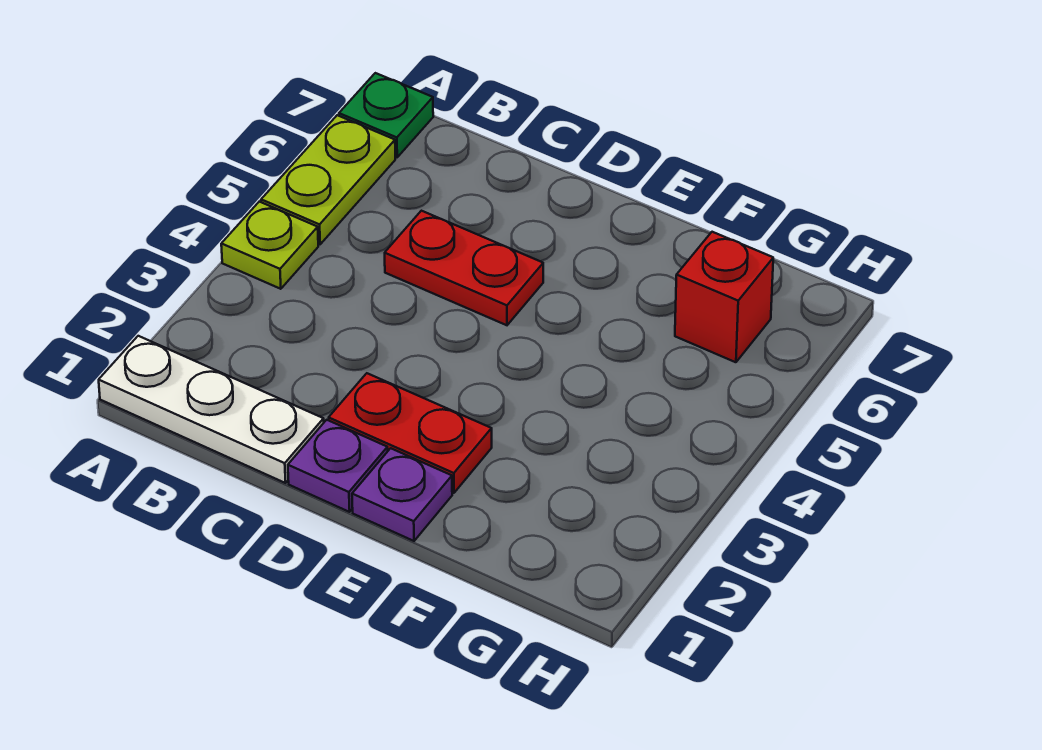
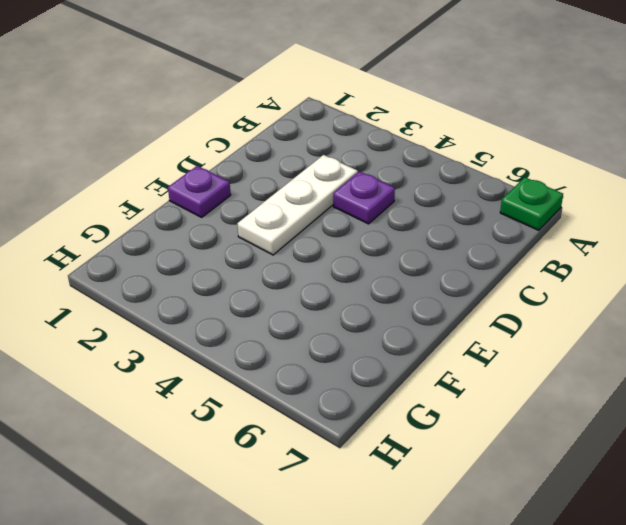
white 1x3 plate [237,155,358,255] -> white 1x3 plate moved to [99,336,324,483]
purple 1x1 plate [333,171,395,224] -> purple 1x1 plate moved to [288,420,388,512]
none -> lime 1x1 plate [221,202,318,289]
none -> lime 1x2 plate [261,115,395,244]

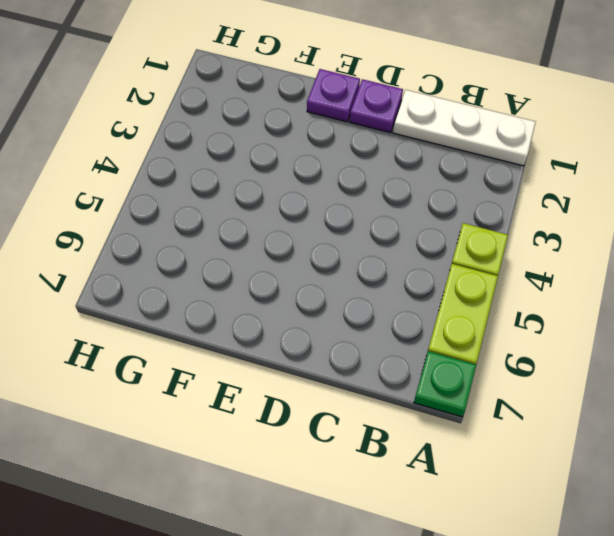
none -> red 1x2 plate [385,211,543,325]
none -> red 1x2 plate [329,373,492,493]

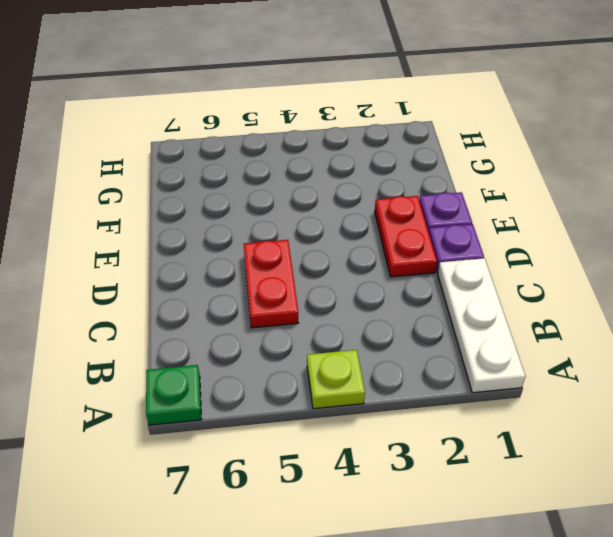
none -> lime 1x2 plate [261,115,395,244]
none -> red 1x1 brick [675,232,773,362]

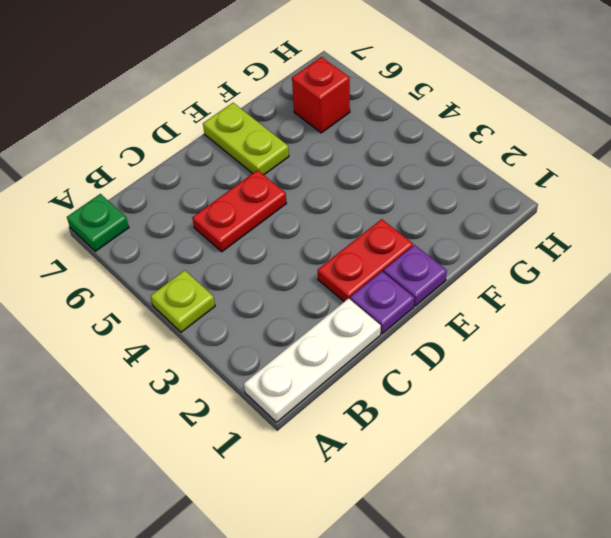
lime 1x2 plate [203,103,289,175] -> lime 1x2 plate moved to [261,115,395,244]

